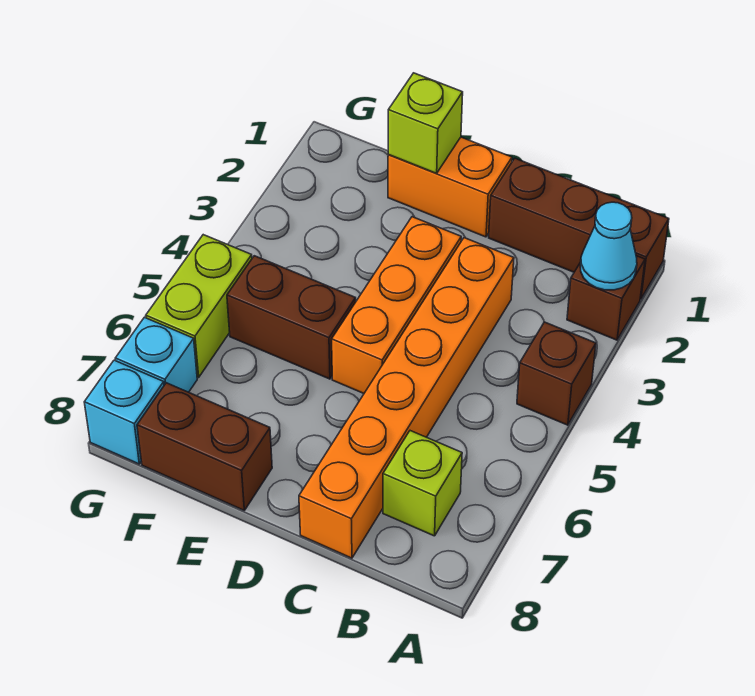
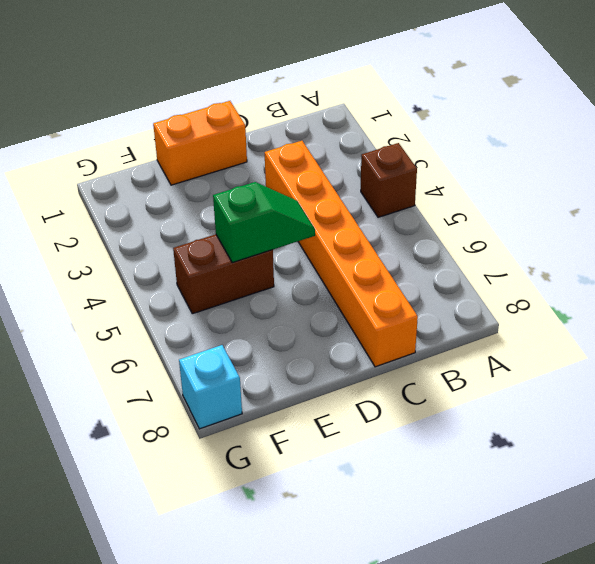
green 1x2 slope [213,182,315,263] -> none
none -> brown 1x3 brick [489,158,669,299]
none -> brown 1x1 brick [567,256,645,340]
none -> lime 1x1 brick [383,431,462,536]

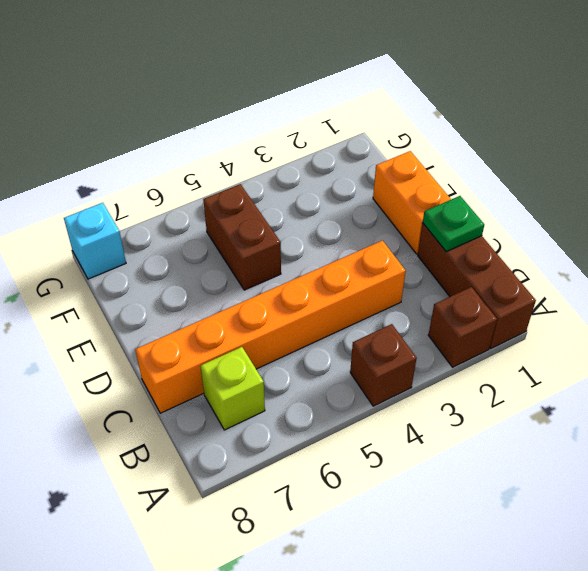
green 1x1 plate [423,196,484,252] -> none
none -> orange 1x3 brick [332,217,461,393]
none -> brown 1x2 brick [137,383,272,510]
none -> lime 1x2 brick [146,235,252,377]

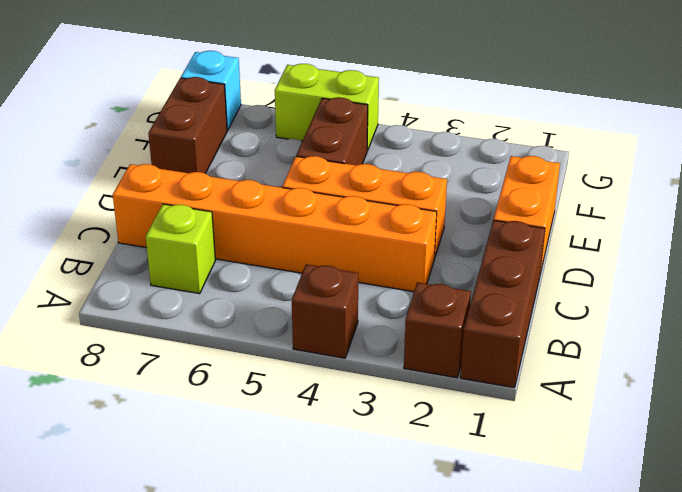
none -> cyan 1x1 brick [115,317,197,392]
none -> cyan 1x1 cone [580,202,637,290]
none -> lime 1x1 brick [388,73,463,173]

